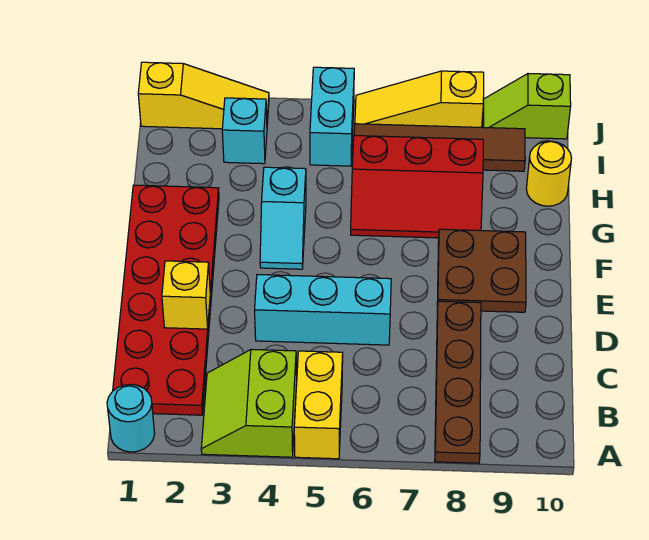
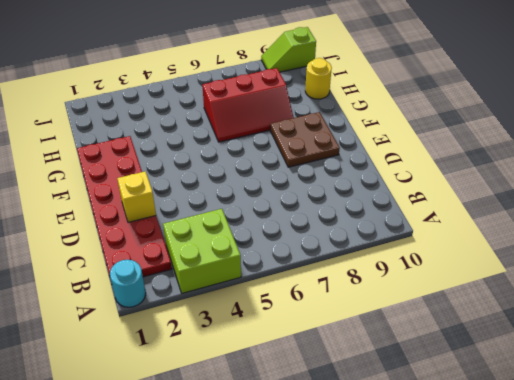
lime 2x2 brick [163,209,241,293] -> lime 2x2 slope [201,349,297,457]
none -> yellow 1x2 brick [294,351,343,459]
none -> brown 1x4 plate [435,301,481,463]
none -> cyan 1x3 brick [255,275,391,345]

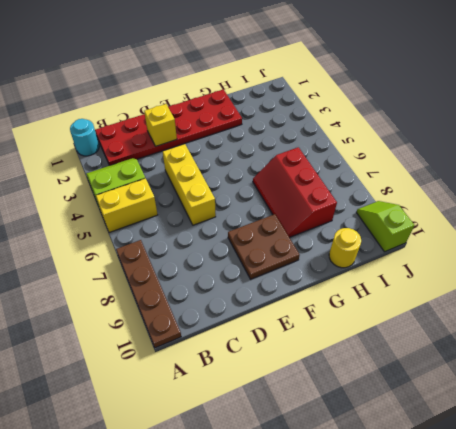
brown 1x4 plate [116,240,181,348] -> brown 1x4 plate turned to [435,301,481,463]
yellow 1x3 brick [163,144,216,225] -> cyan 1x3 brick [255,275,391,345]
none -> cyan 1x2 slope [260,167,306,269]
none -> cyan 1x1 brick [222,98,267,164]
none -> cyan 1x2 brick [310,67,354,166]

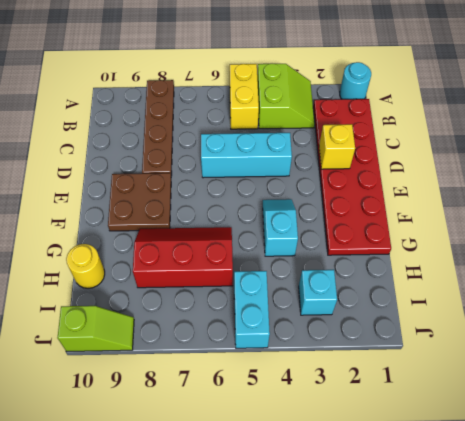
none -> brown 1x4 tile [354,124,525,171]
none -> yellow 1x3 slope [138,62,269,129]
none -> yellow 1x3 slope [355,71,484,127]

